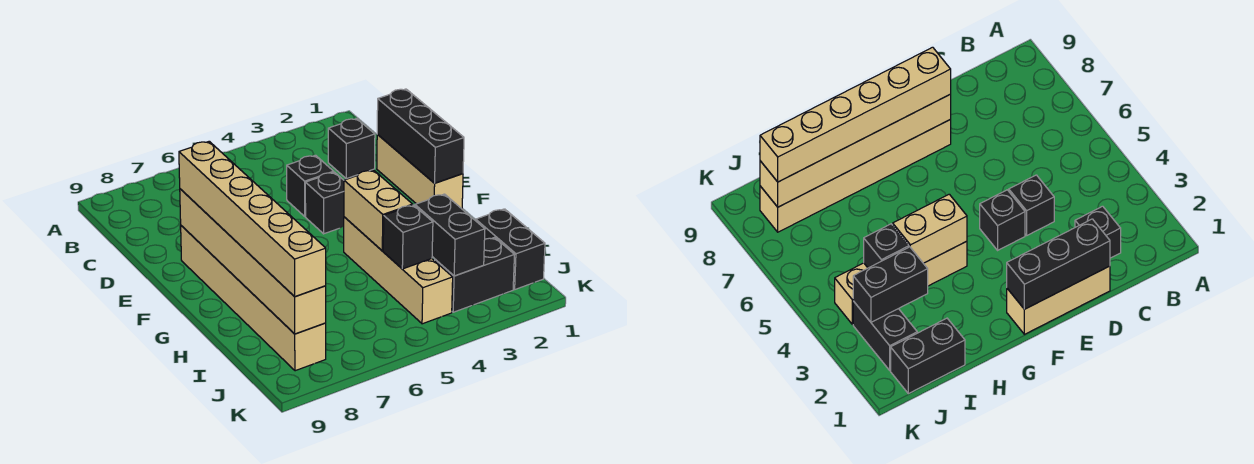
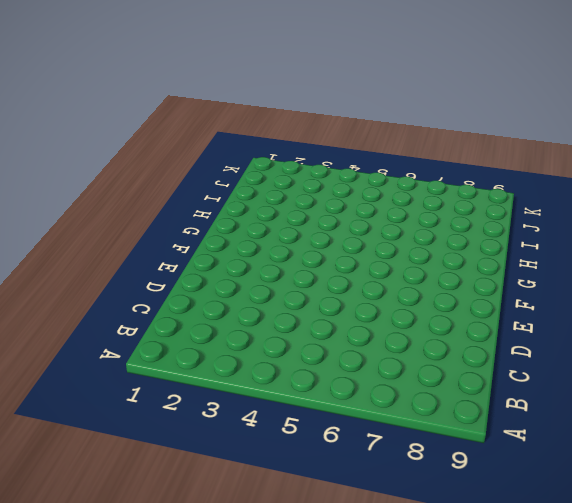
none -> black 1x1 brick [328,119,375,179]
none -> tan 1x3 brick [377,134,463,209]
none -> black 1x1 brick [287,155,334,216]

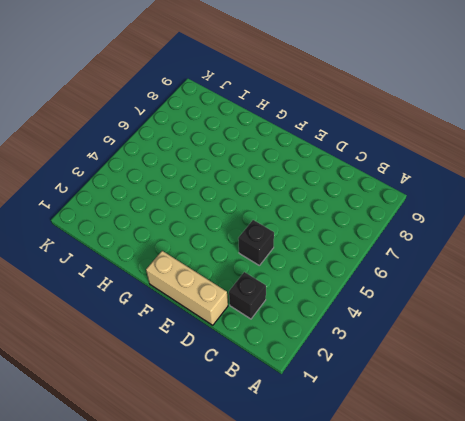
none -> black 1x1 brick [305,172,344,234]
none -> tan 1x6 brick [181,226,326,371]
none -> tan 1x4 brick [344,217,453,324]

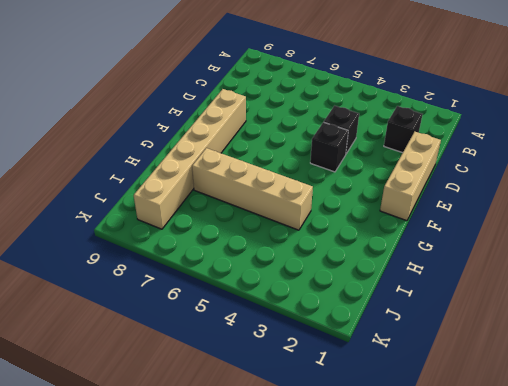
tan 1x4 brick [192,148,313,230] -> tan 1x4 brick turned to [344,217,453,324]
none -> black 1x2 brick [476,209,545,289]
none -> black 1x2 brick [435,237,514,312]
none -> black 1x3 brick [377,89,464,183]

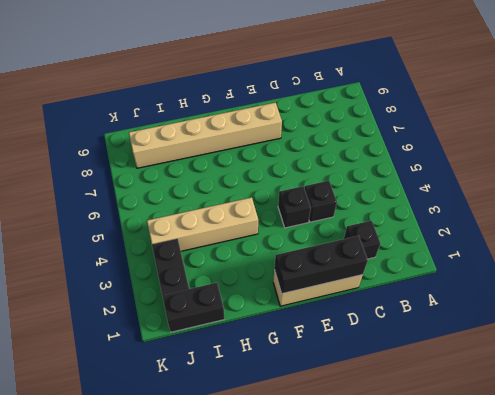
none -> tan 1x6 brick [180,189,326,334]
none -> tan 1x2 brick [344,170,413,251]
none -> black 1x2 brick [415,194,485,276]

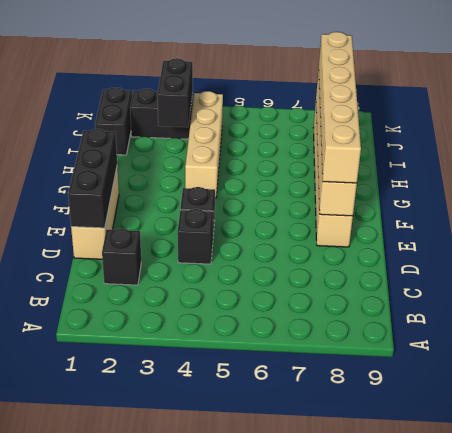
none -> tan 1x2 brick [344,170,413,251]
none -> black 1x1 brick [383,205,433,269]

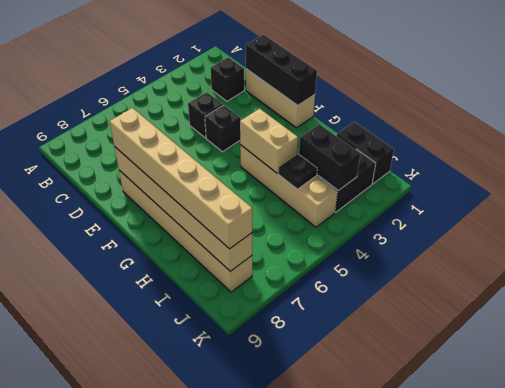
black 1x1 plate [278,154,317,189] -> black 1x1 brick [383,205,433,269]

